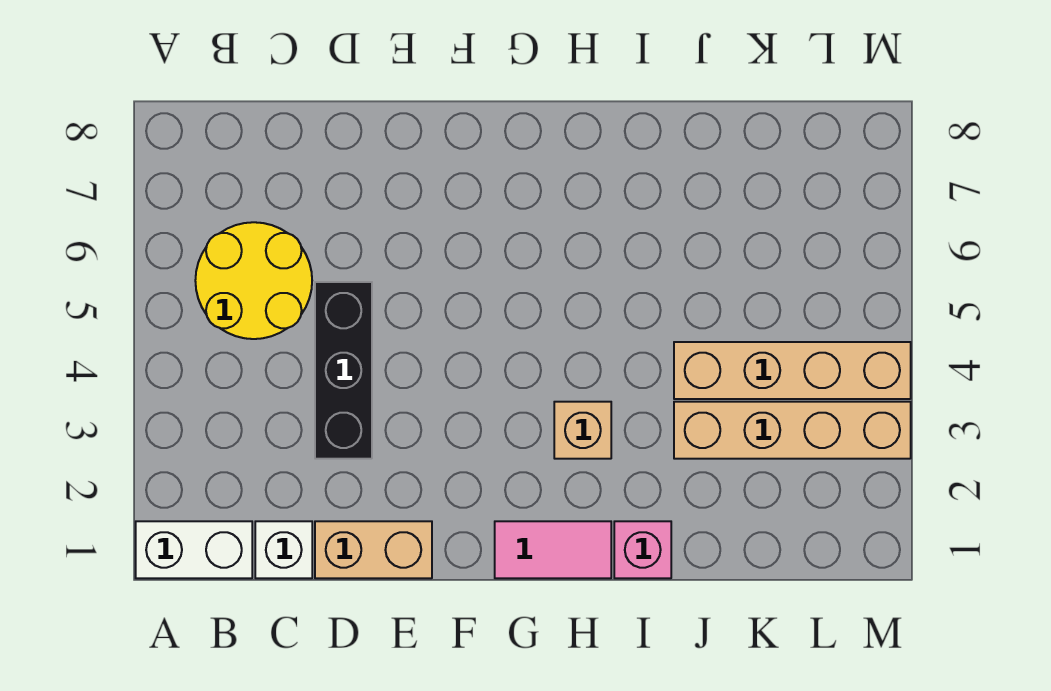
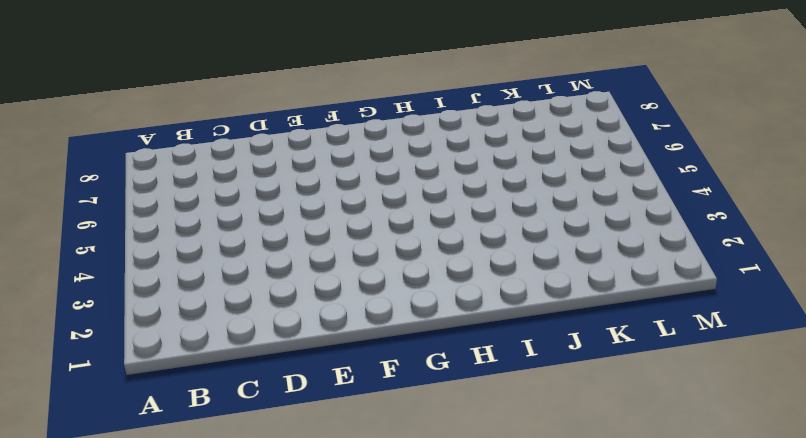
none -> white 1x2 brick [136,521,252,578]
none -> yellow 2x2 round brick [195,222,312,339]

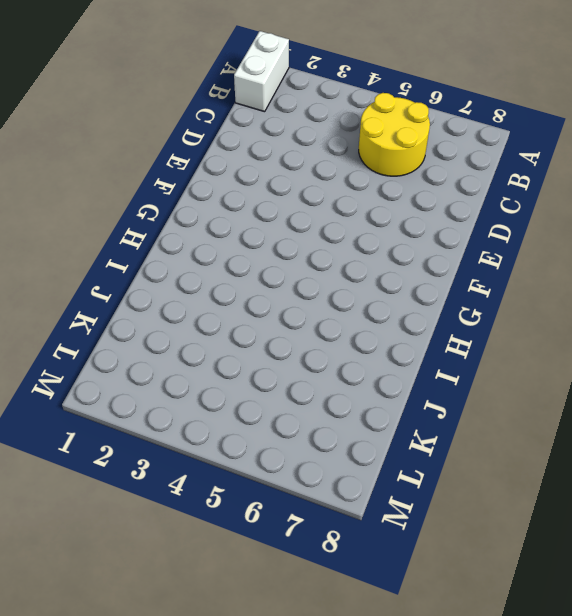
none -> white 1x1 brick [255,521,312,578]
none -> tan 1x2 brick [315,521,432,578]

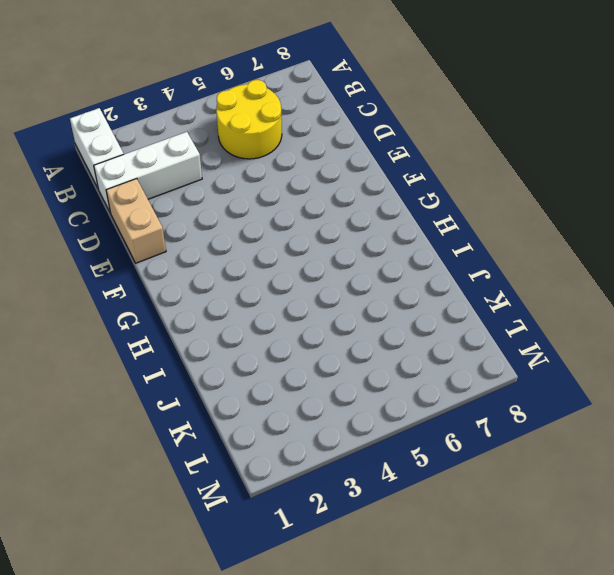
white 1x3 brick [94,132,202,212] -> white 1x1 brick [255,521,312,578]
none -> black 1x3 brick [315,282,372,459]
none -> pink 1x2 tile [495,521,611,578]

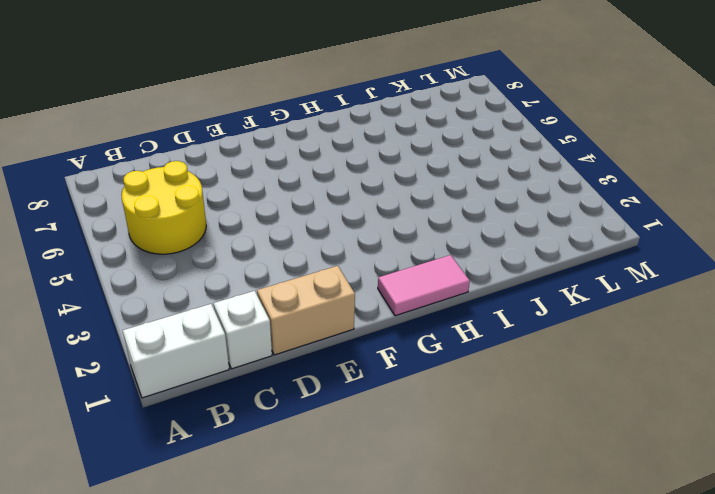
none -> black 1x3 brick [315,282,372,459]
none -> tan 1x1 brick [554,402,611,459]

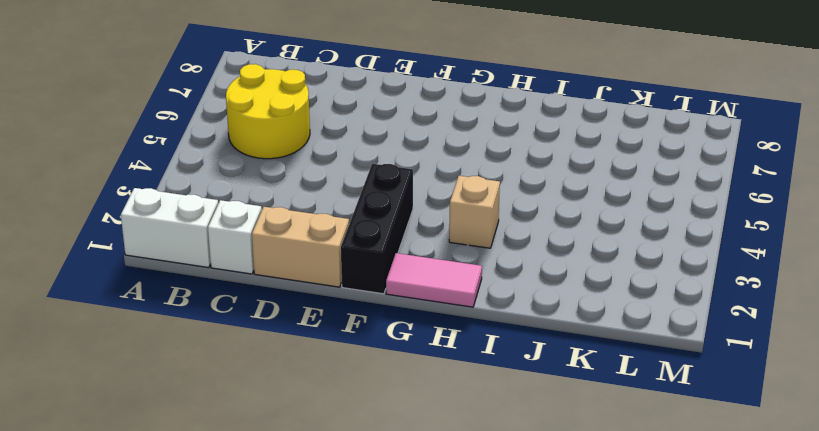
black 1x3 brick [341,164,413,294] -> black 1x3 brick moved to [315,282,372,459]
none -> pink 1x1 brick [614,521,671,578]
none -> tan 1x4 brick [674,402,911,459]

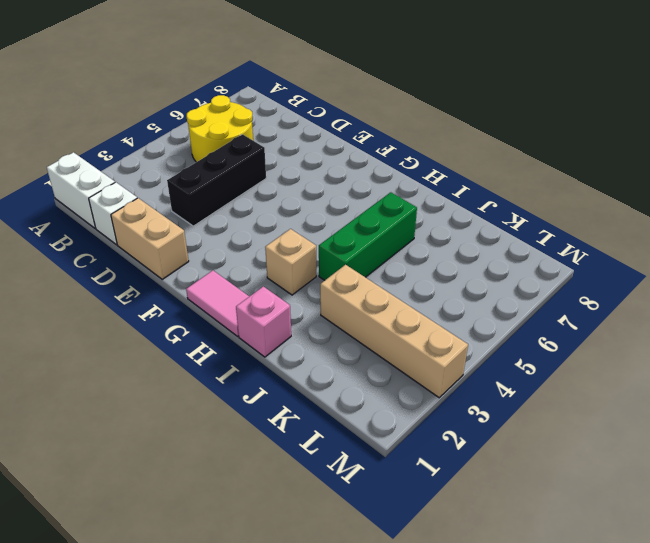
green 1x3 brick [319,192,417,280] -> none
none -> tan 1x4 brick [674,342,911,399]

